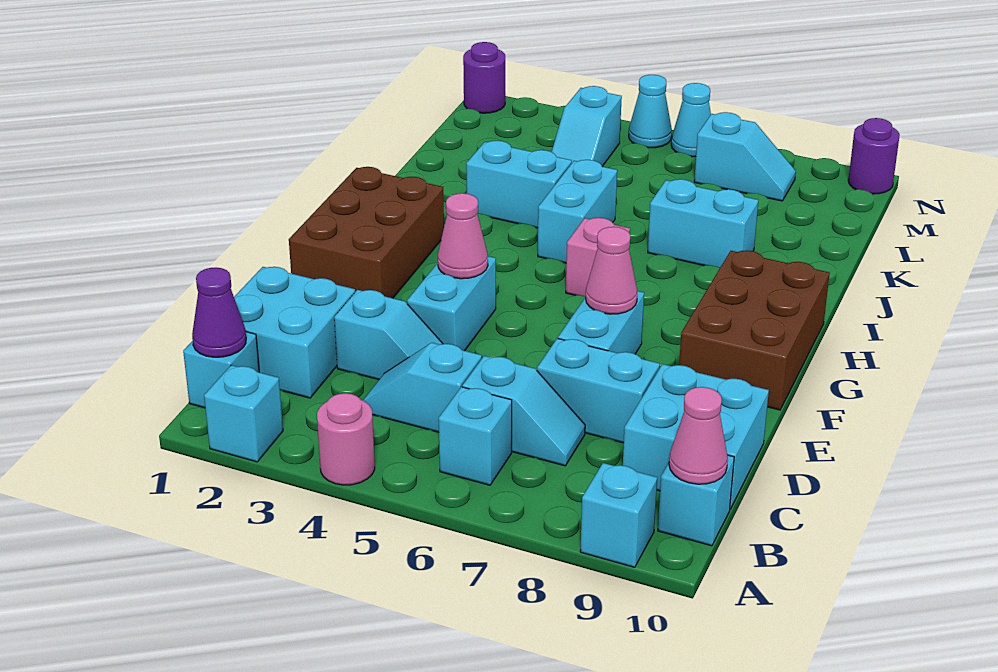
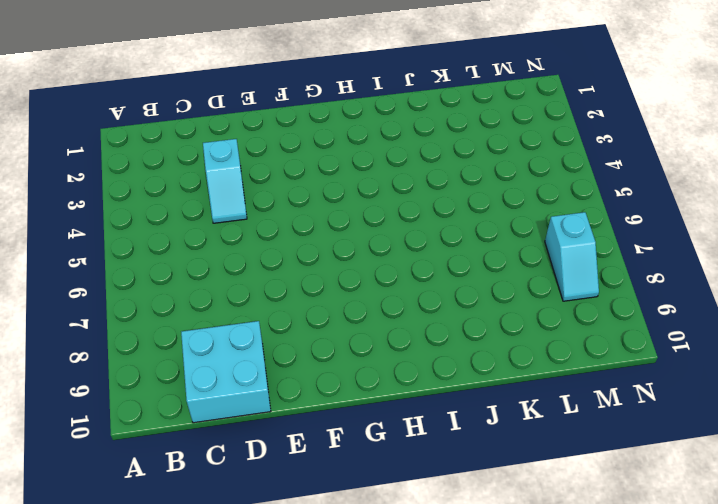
none -> cyan 1x1 brick [204,365,283,462]
none -> pink 1x1 round brick [317,393,375,485]
none -> cyan 1x1 brick [580,463,657,567]
none -> cyan 1x1 brick [183,332,259,408]

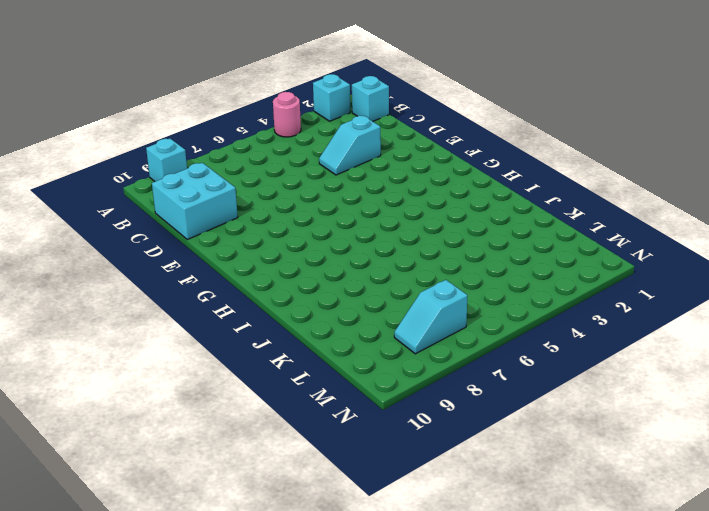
none -> cyan 1x1 brick [439,387,512,485]
none -> cyan 1x1 brick [658,455,734,546]
none -> cyan 2x2 brick [234,267,355,398]
none -> cyan 1x2 slope [363,343,482,432]

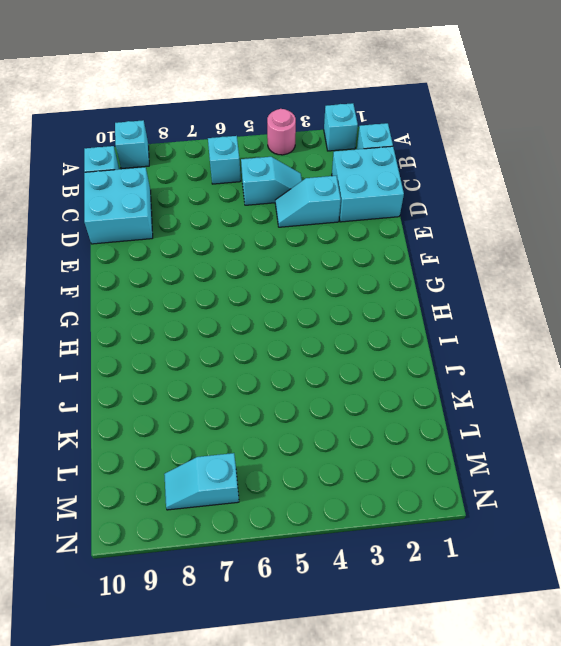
none -> cyan 1x2 slope [462,356,585,466]
none -> cyan 1x2 brick [537,338,660,443]
none -> cyan 1x2 brick [407,256,496,351]
none -> cyan 1x2 brick [558,291,644,354]

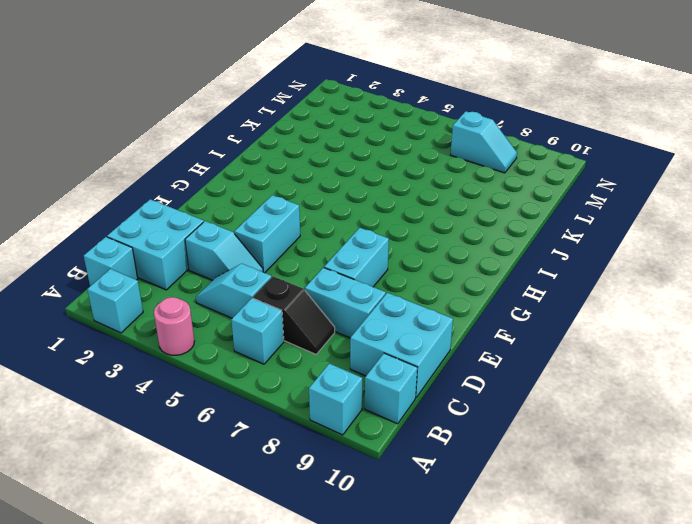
black 1x2 slope [253,276,335,354] -> cyan 1x2 slope [462,356,585,466]
none -> brown 2x3 brick [289,167,444,298]
none -> brown 2x3 brick [679,250,830,410]
none -> pink 1x1 brick [566,218,630,296]
none -> cyan 1x2 brick [538,160,617,263]

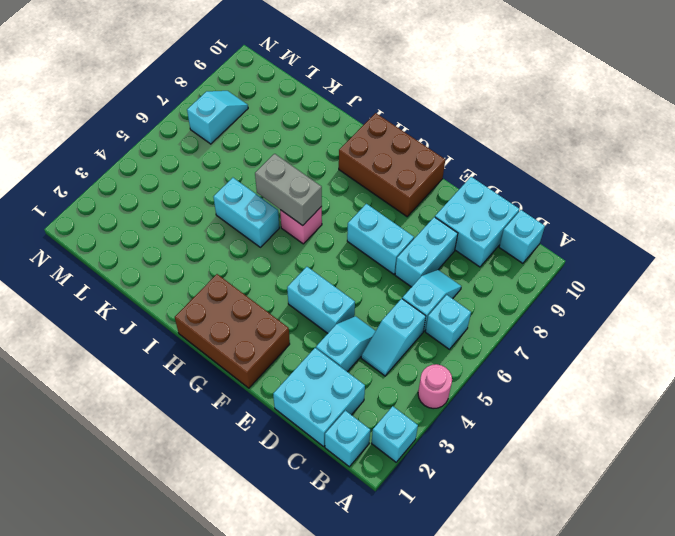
grey 1x2 brick [255,154,322,225] -> none
none -> cyan 1x1 brick [580,463,657,567]
none -> cyan 1x2 brick [466,141,572,228]
none -> cyan 1x2 brick [648,179,758,268]
none -> cyan 1x2 slope [552,86,622,166]

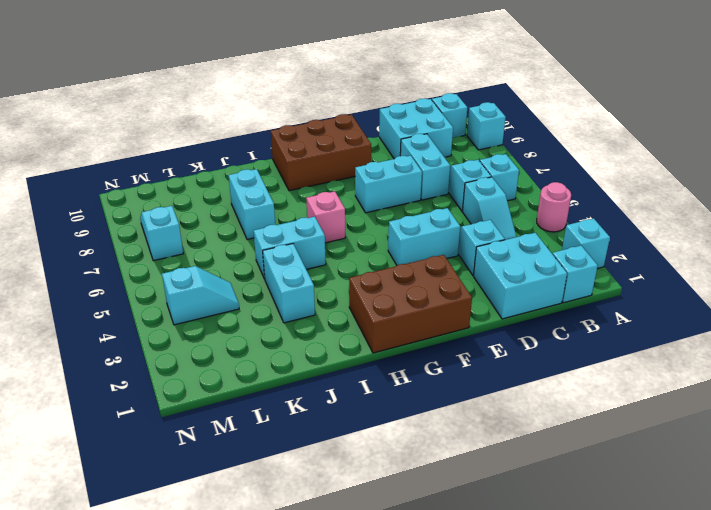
none -> purple 1x1 round brick [463,42,505,113]
none -> cyan 1x1 cone [629,75,672,148]
none -> cyan 1x1 cone [671,83,711,157]
none -> purple 1x1 round brick [848,118,900,194]

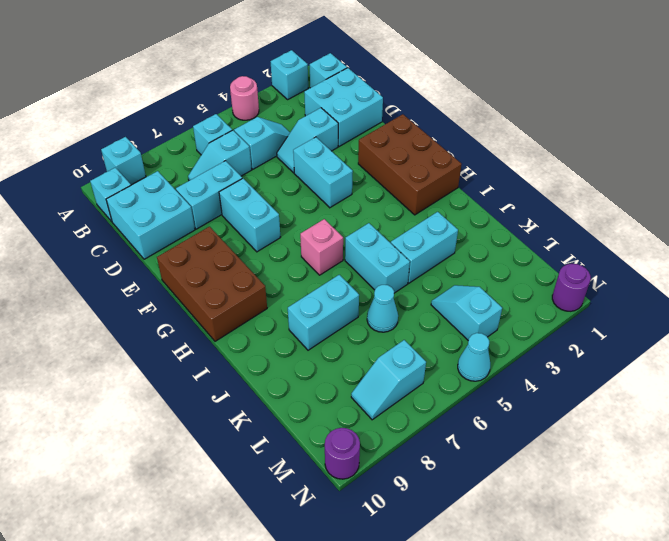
cyan 1x1 cone [367,285,398,332] -> cyan 1x1 cone moved to [671,83,711,157]
none -> purple 1x1 cone [192,268,246,357]
none -> pink 1x1 cone [669,387,728,484]
none -> pink 1x1 cone [438,193,488,279]
none -> pink 1x1 cone [586,227,637,314]

